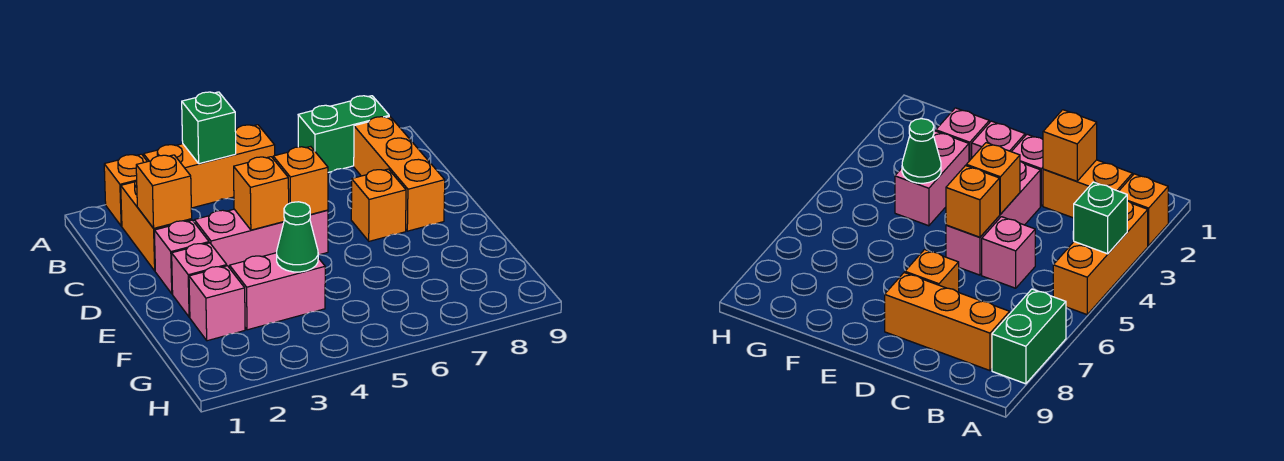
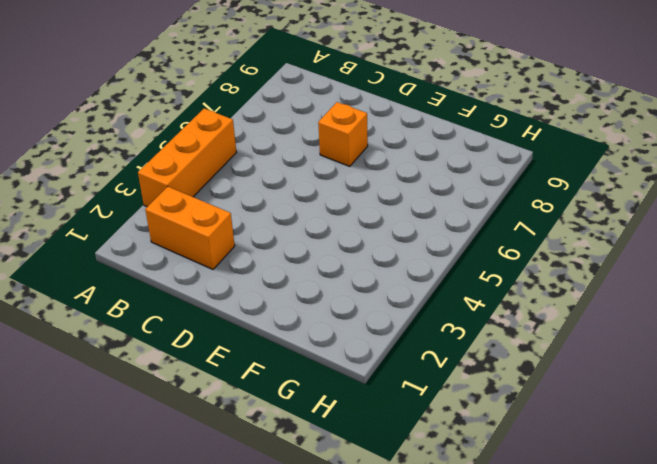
none -> orange 1x1 brick [104,154,147,226]
none -> green 1x2 brick [298,96,389,172]
none -> orange 1x3 brick [354,116,445,231]

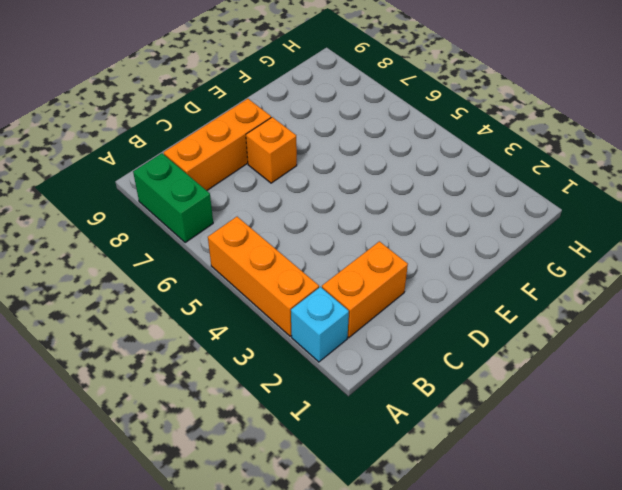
cyan 1x1 brick [291,287,349,362] -> orange 1x1 brick [104,154,147,226]
none -> pink 1x1 brick [982,217,1035,288]
none -> pink 1x1 brick [154,220,209,294]
none -> pink 1x3 brick [194,209,328,268]

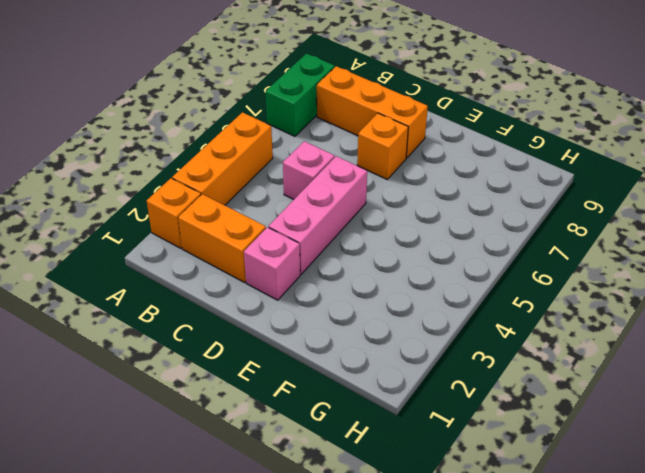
none -> pink 1x1 brick [172,243,227,317]
none -> pink 1x1 brick [189,266,245,341]
none -> pink 1x2 brick [230,253,325,330]

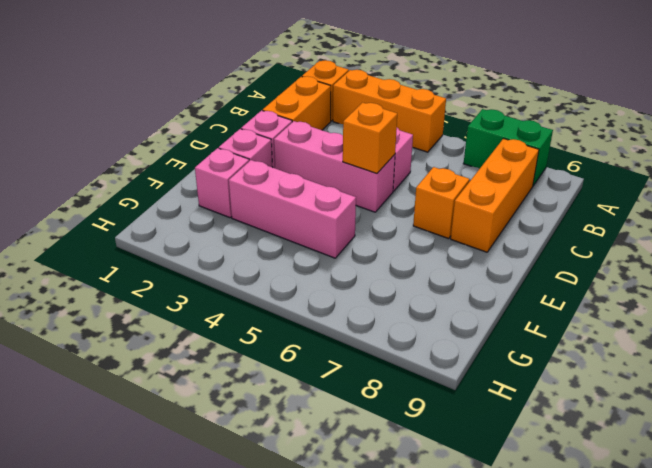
pink 1x3 brick [229,160,356,258] -> pink 1x2 brick [230,253,325,330]
none -> green 1x1 brick [182,92,236,164]
none -> orange 1x1 brick [136,155,192,228]
none -> orange 1x1 brick [234,157,289,230]

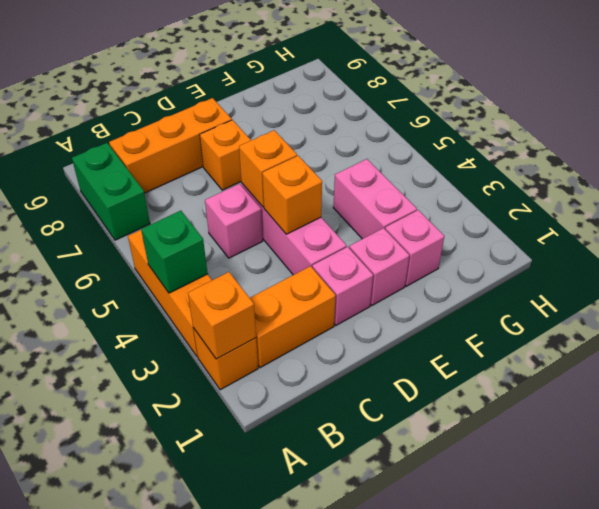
orange 1x1 brick [188,272,256,359] -> orange 1x1 brick moved to [136,155,192,228]
none -> green 1x1 cone [277,202,318,272]

